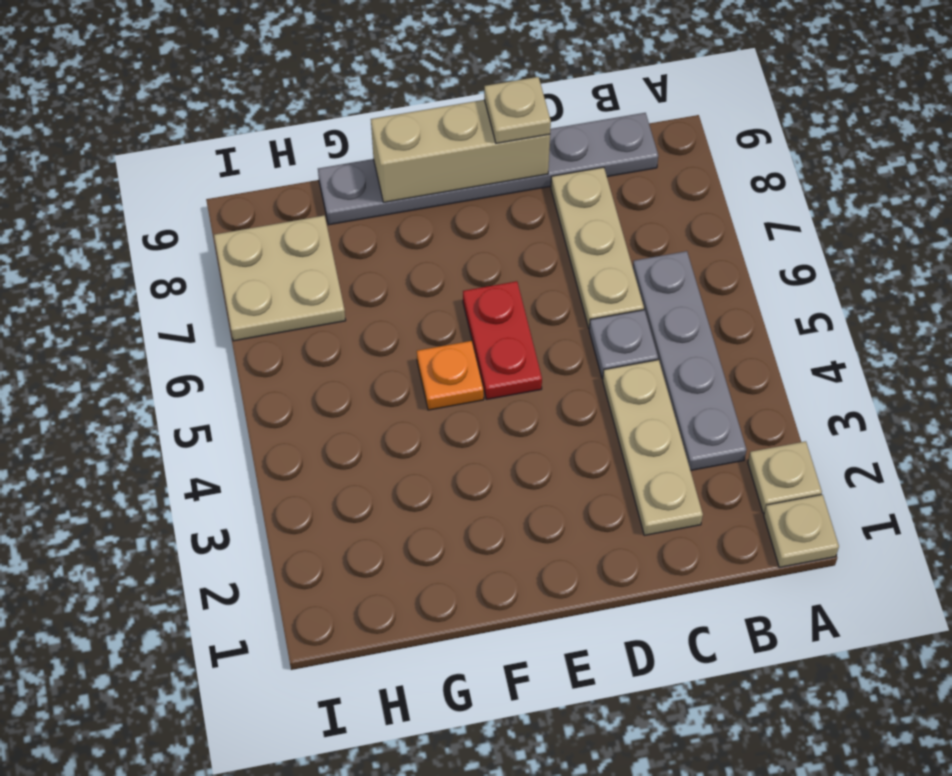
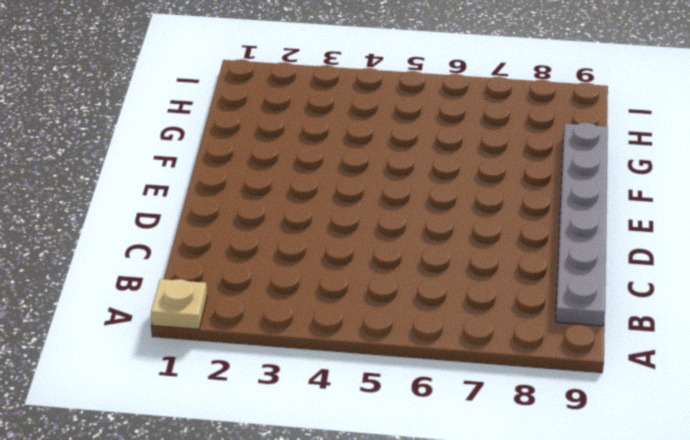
none -> tan 1x1 plate [748,441,822,513]
none -> grey 1x4 plate [633,251,746,471]
none -> tan 1x3 plate [603,360,703,535]

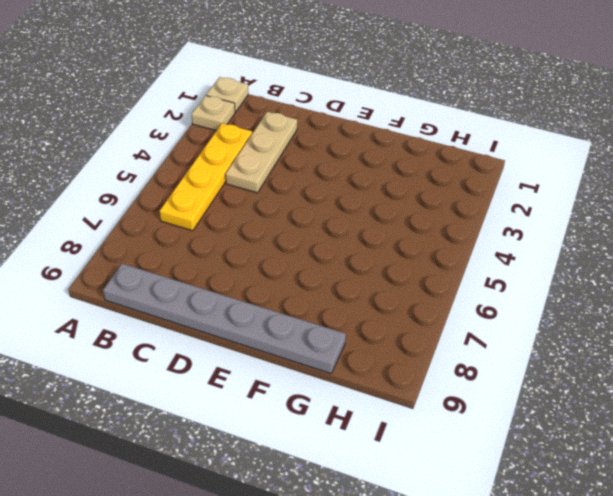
yellow 1x4 plate [160,123,252,231] -> grey 1x4 plate [633,251,746,471]
none -> grey 1x1 plate [589,310,658,378]
none -> tan 1x3 plate [551,167,644,328]
none -> red 1x2 plate [463,281,542,399]

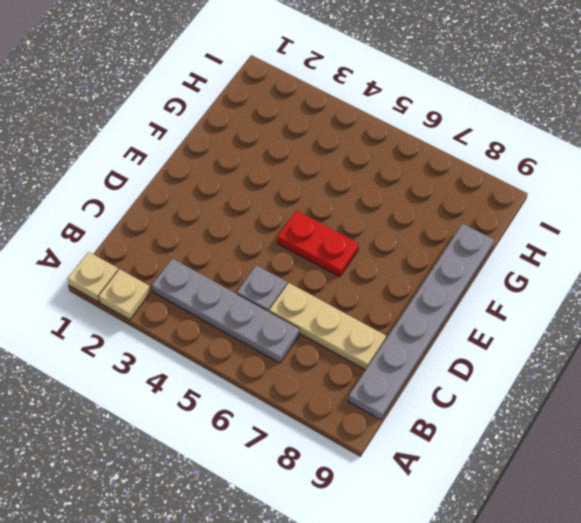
none -> tan 1x3 plate [603,360,703,535]
none -> orange 1x1 plate [417,341,484,410]
none -> tan 2x2 plate [214,215,346,341]

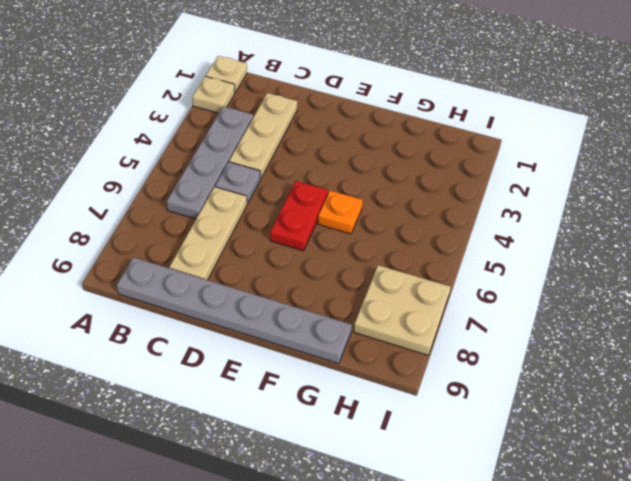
none -> tan 1x3 brick [371,100,550,202]
none -> tan 1x1 plate [484,77,551,143]

